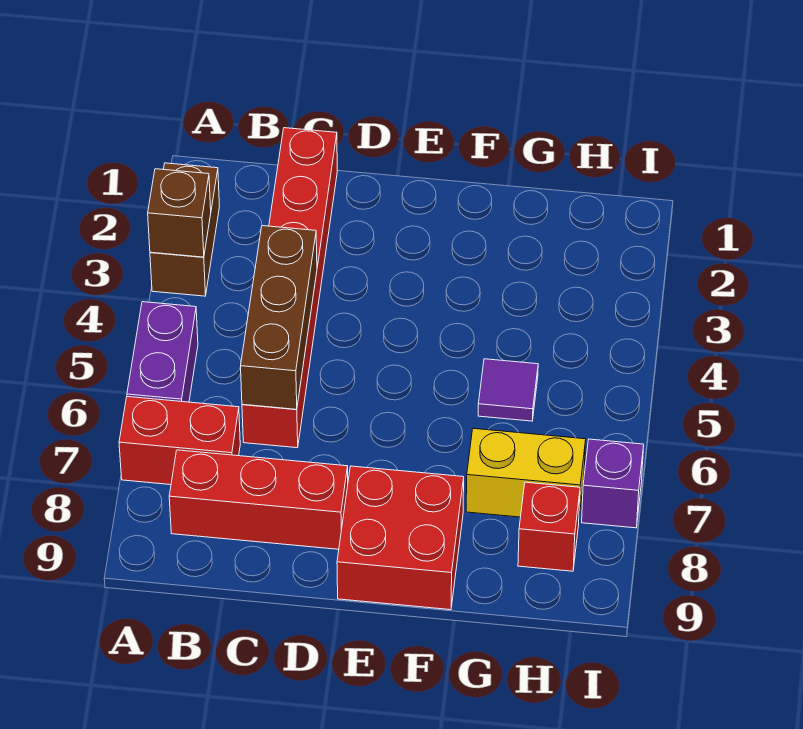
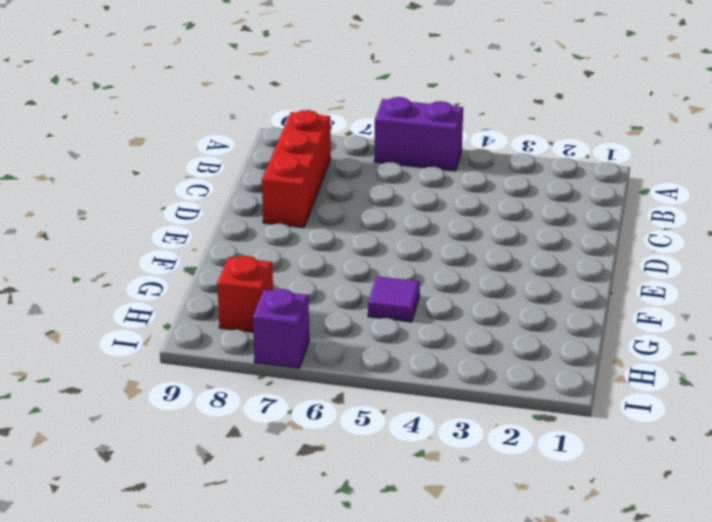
none -> brown 1x2 brick [150,163,220,296]
none -> red 1x2 brick [119,397,240,485]
none -> red 1x6 brick [242,128,337,448]

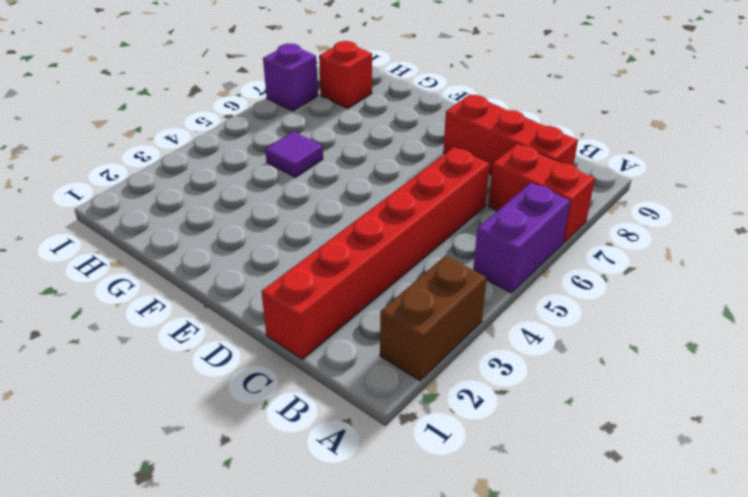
none -> red 2x2 brick [337,466,464,610]
none -> yellow 1x2 brick [466,428,586,517]
none -> brown 1x1 brick [148,169,211,257]

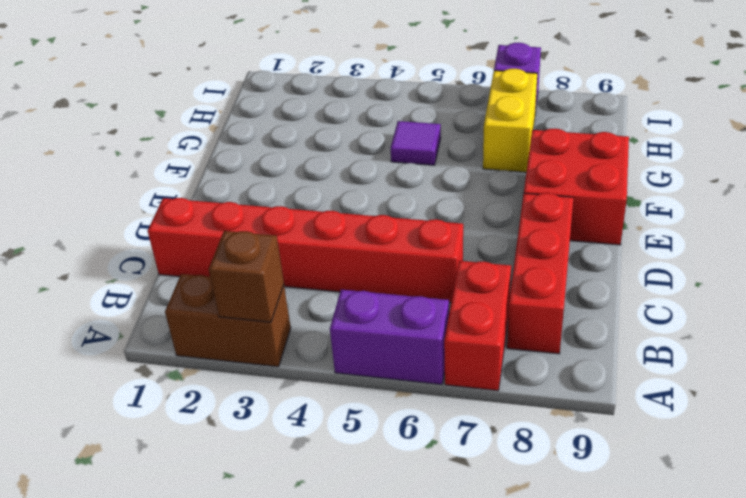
none -> red 1x1 brick [518,482,580,571]
none -> brown 1x3 brick [241,226,317,409]

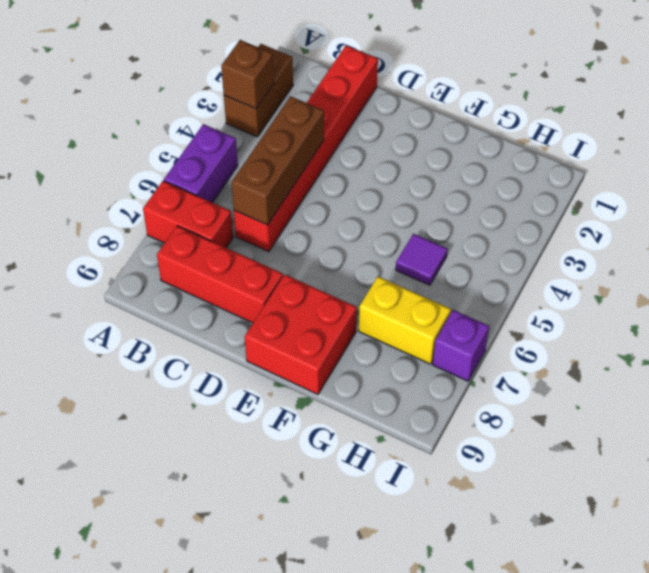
none -> red 1x1 brick [518,482,580,571]

